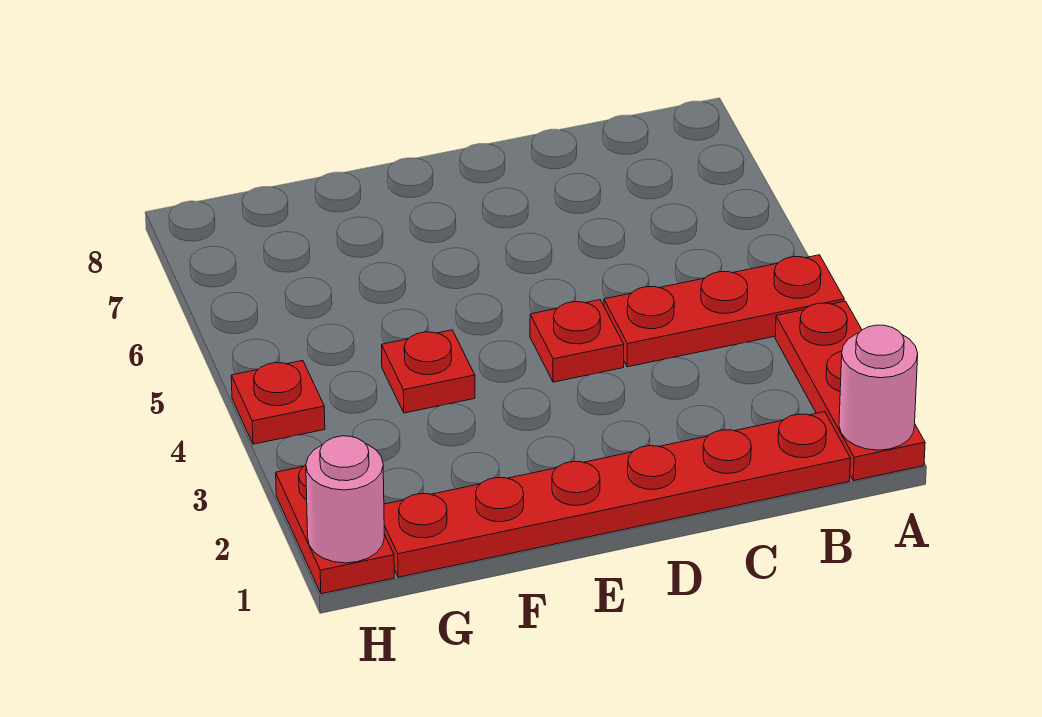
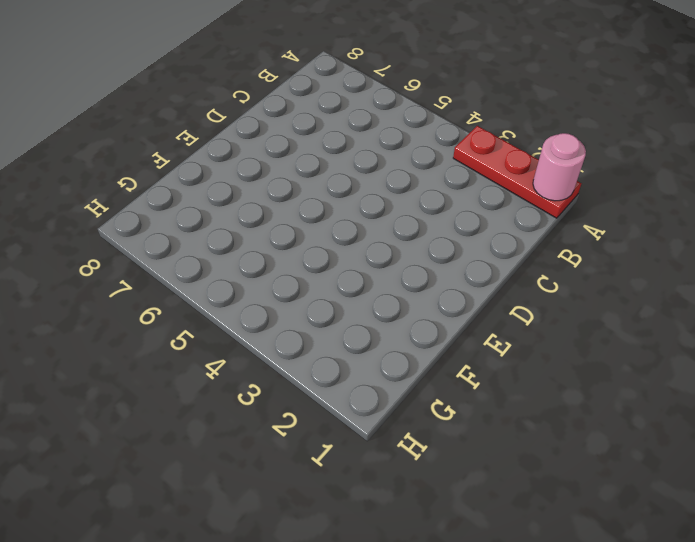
none -> red 1x3 plate [604,255,844,367]
none -> red 1x6 plate [384,412,850,577]

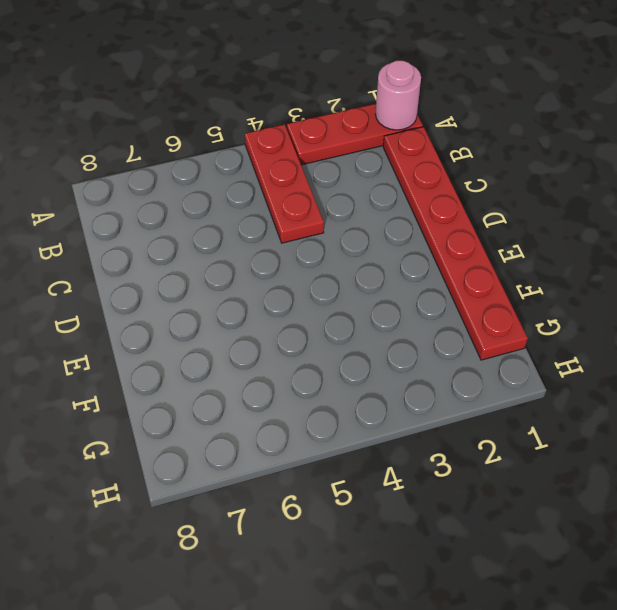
none -> red 1x1 plate [530,300,624,382]
none -> red 1x1 plate [382,330,475,413]

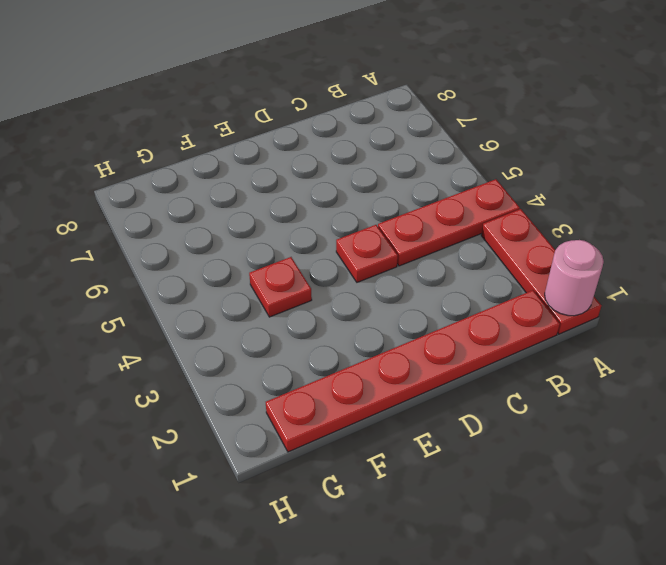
none -> red 1x2 plate [276,465,394,594]
none -> red 1x1 plate [231,361,325,444]

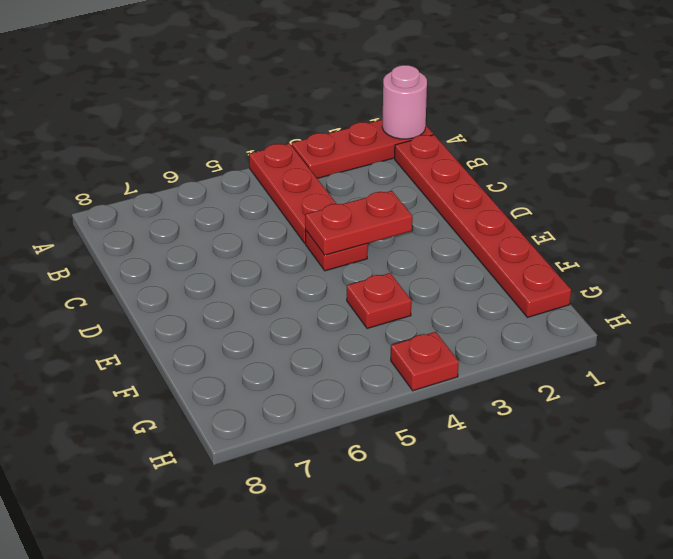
red 1x2 plate [305,191,412,255] -> red 1x2 plate moved to [276,465,394,594]
none -> pink 1x1 round brick [306,436,384,563]

